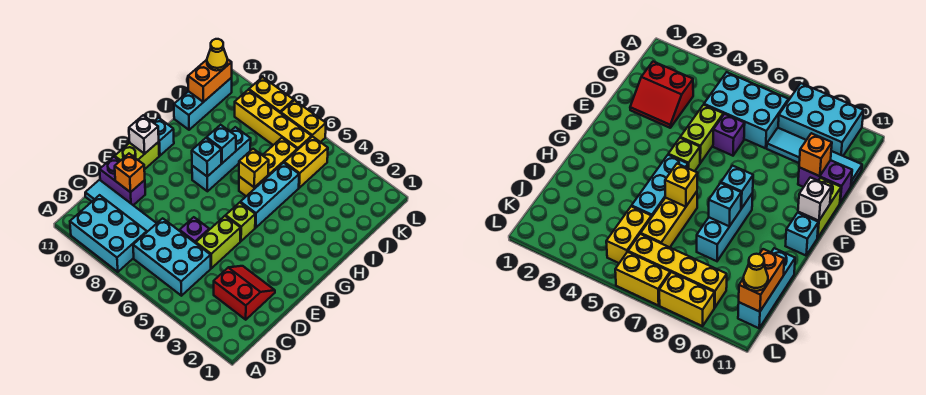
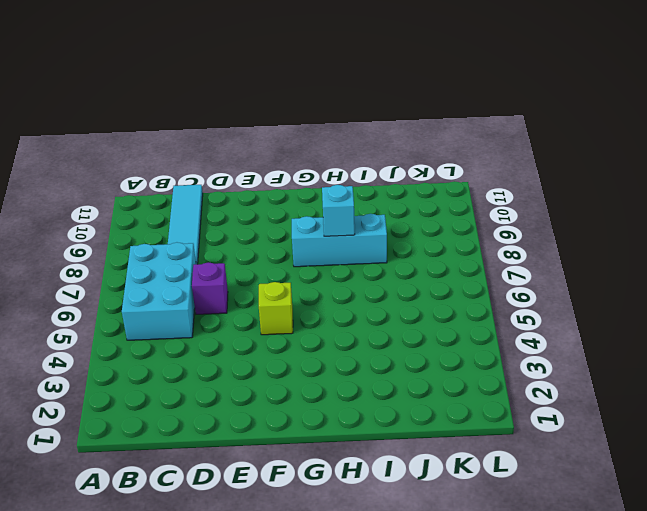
none -> cyan 2x3 brick [70,195,147,272]
none -> red 2x2 slope [214,266,275,320]
none -> lime 1x2 brick [196,216,240,268]

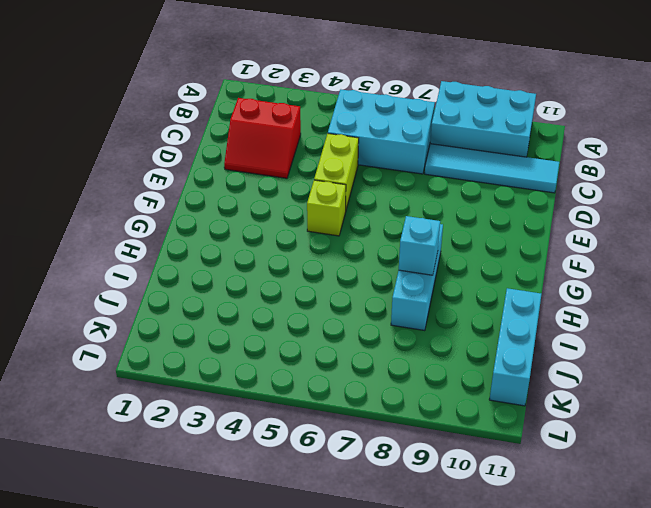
none -> purple 1x1 brick [180,217,209,243]
none -> purple 1x2 brick [100,157,145,205]
none -> lime 1x2 brick [115,142,159,170]

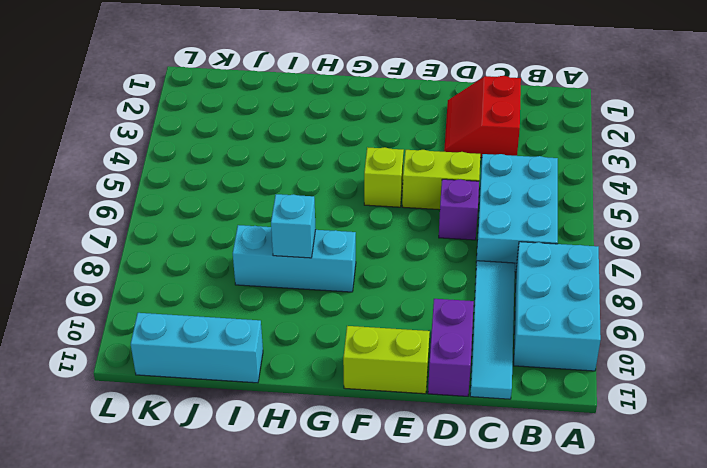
none -> cyan 1x3 brick [240,163,299,228]
none -> cyan 1x1 brick [153,118,174,156]
none -> yellow 1x3 brick [239,138,297,196]

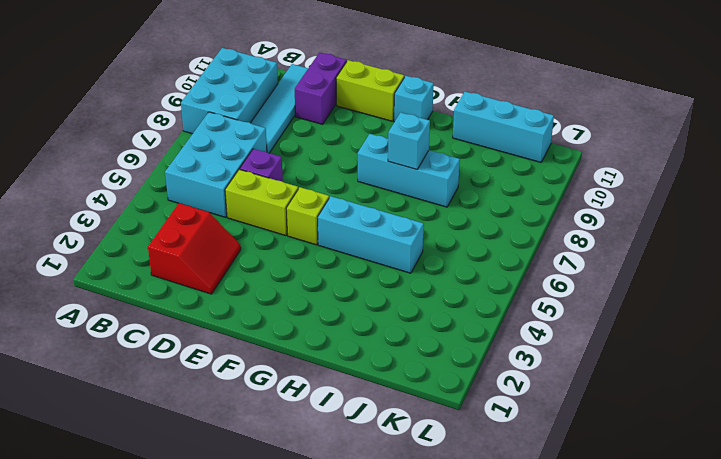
none -> yellow 1x3 brick [239,138,297,196]
none -> yellow 1x2 brick [284,136,328,188]
none -> yellow 1x4 brick [235,90,312,150]

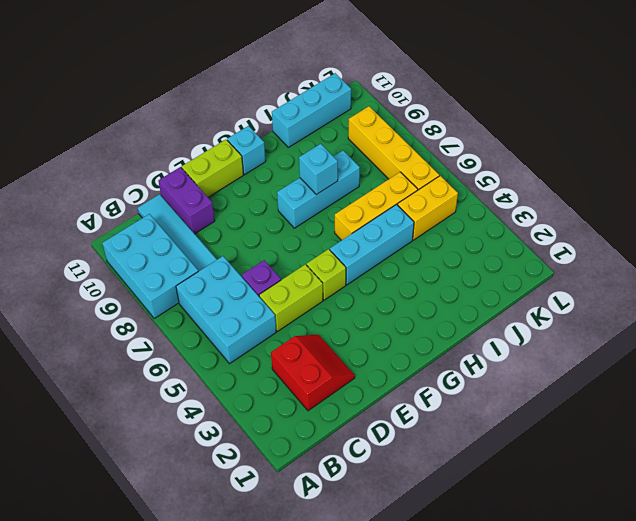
none -> yellow 1x2 brick [281,100,326,142]
none -> yellow 1x2 brick [249,77,294,113]
none -> orange 1x1 brick [115,154,145,192]

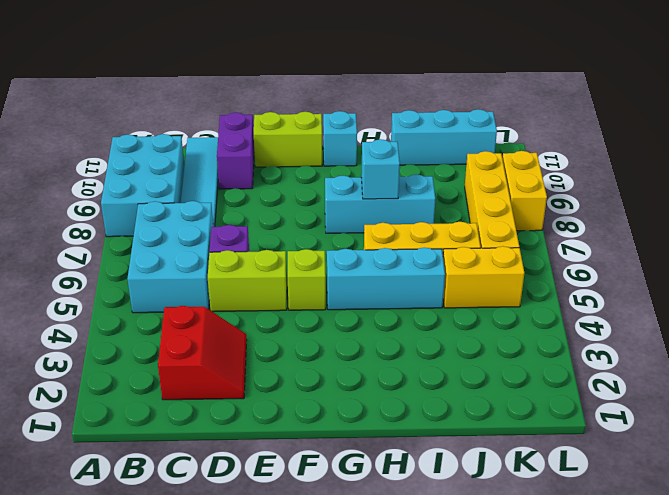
none -> yellow 1x2 brick [281,100,326,142]
none -> orange 1x1 brick [115,154,145,192]
none -> white 1x1 brick [129,115,159,154]

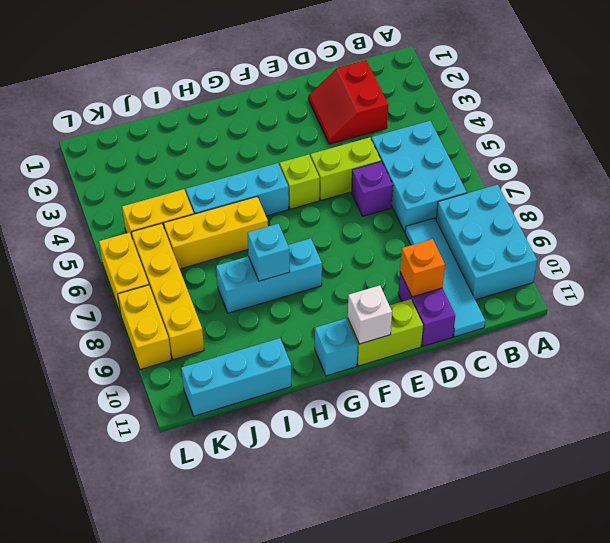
none -> cyan 1x1 brick [192,138,221,177]
none -> yellow 1x1 brick [239,149,269,187]
none -> orange 1x2 brick [188,59,232,102]

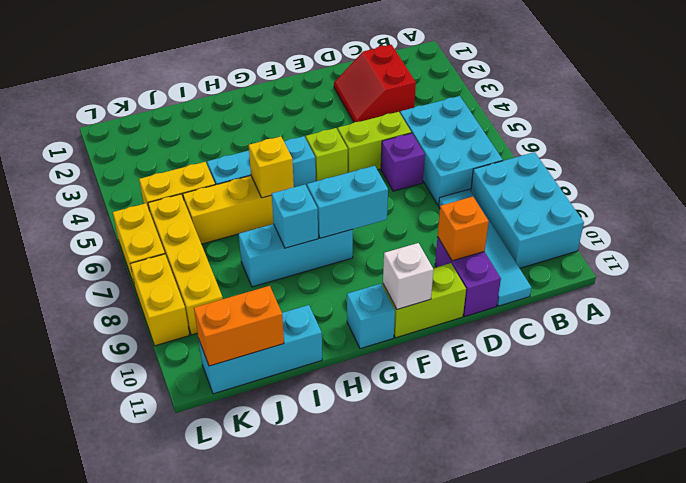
cyan 1x2 brick [307,166,388,238] -> cyan 1x1 brick [192,138,221,177]
none -> yellow 1x1 cone [207,39,227,71]

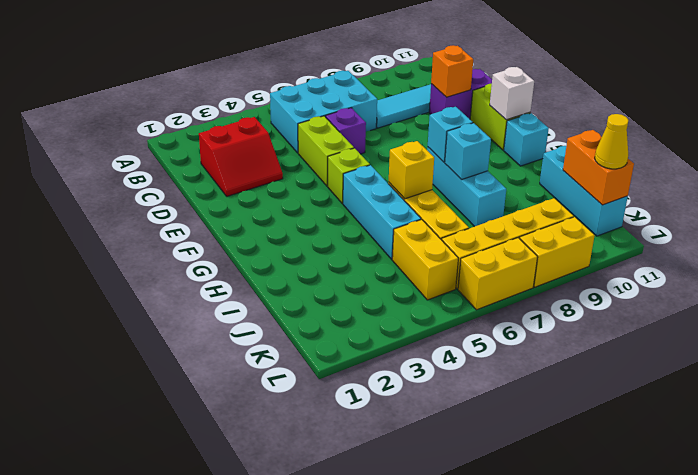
none -> cyan 2x3 brick [70,195,147,272]

